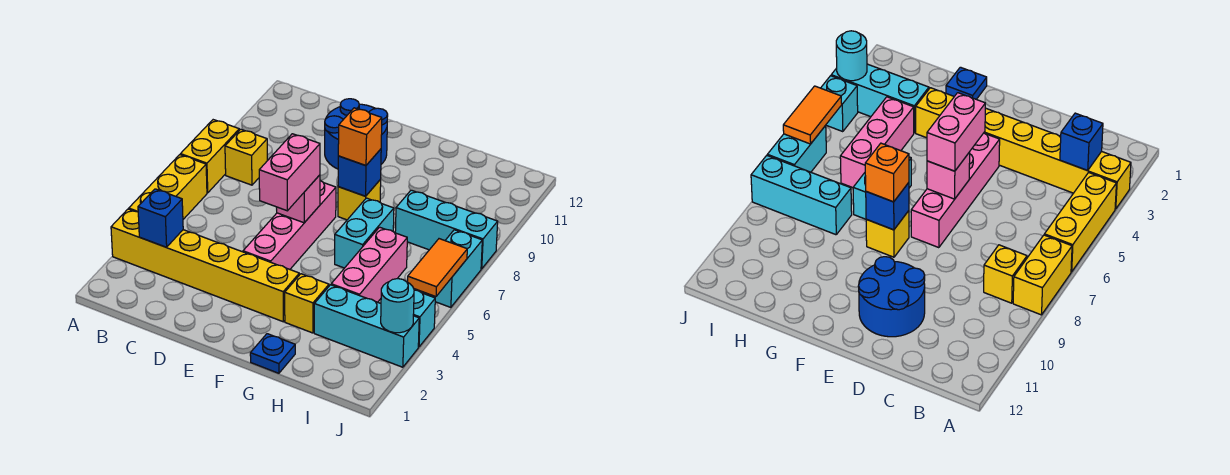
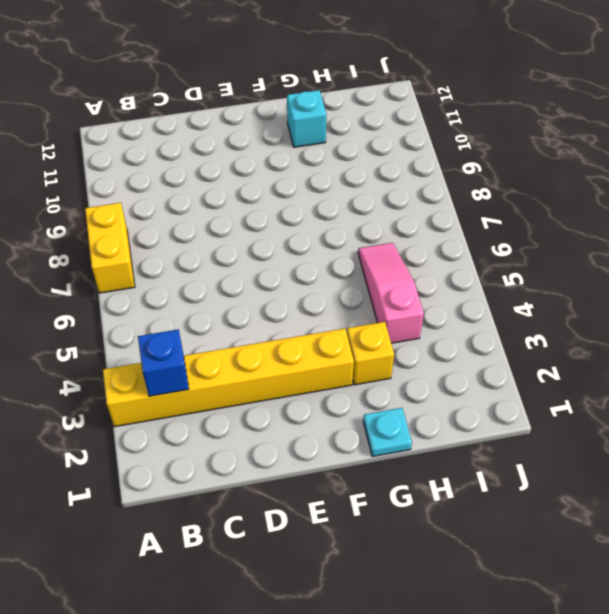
cyan 1x1 plate [363,408,412,457] -> blue 1x1 plate [250,334,295,373]
cyan 1x1 brick [287,90,326,147] -> cyan 1x1 brick moved to [413,290,435,347]
pink 1x3 slope [358,243,424,343] -> pink 1x3 brick [331,227,407,302]
none -> yellow 1x3 brick [129,155,207,219]
none -> yellow 1x1 brick [225,129,267,185]
none -> blue 2x2 round brick [325,99,388,169]

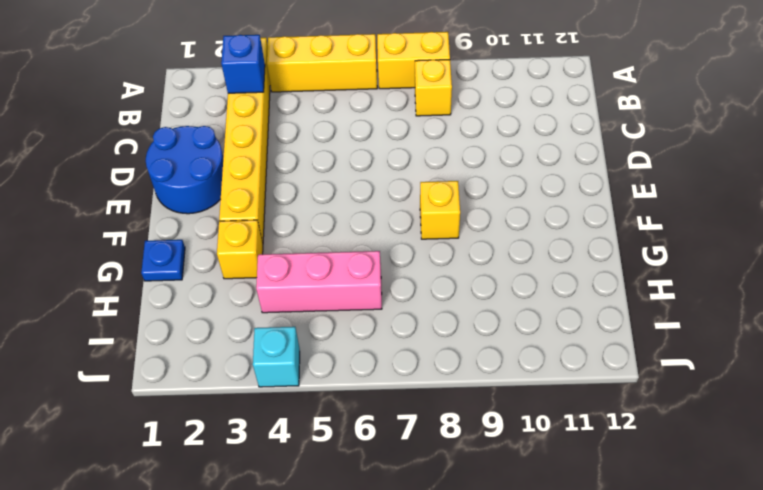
blue 2x2 round brick [146,126,223,214] -> blue 2x2 round brick moved to [325,99,388,169]
none -> pink 1x4 brick [243,180,336,269]
none -> cyan 1x2 brick [335,198,394,268]
none -> cyan 1x3 brick [314,285,419,367]

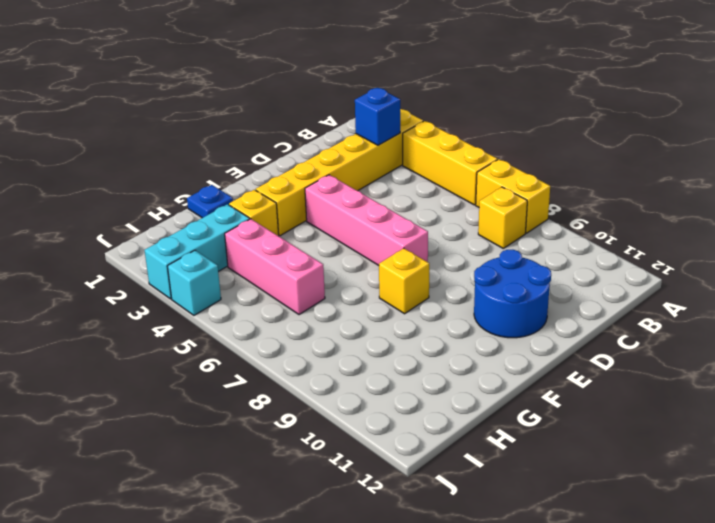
none -> cyan 1x2 brick [335,198,394,268]
none -> cyan 1x3 brick [395,190,498,269]
none -> cyan 1x2 brick [423,230,482,307]

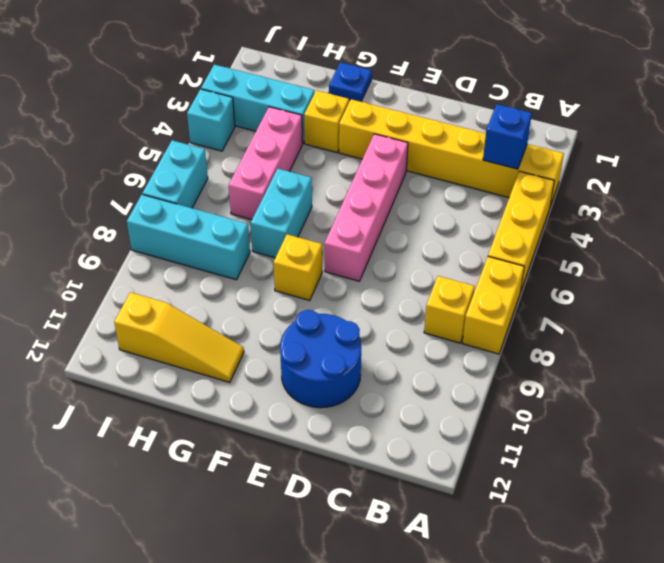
yellow 1x3 slope [114,292,244,382] -> none
none -> pink 1x1 brick [277,175,320,223]
none -> blue 1x1 brick [338,149,381,196]
none -> cyan 1x1 round brick [381,279,414,333]

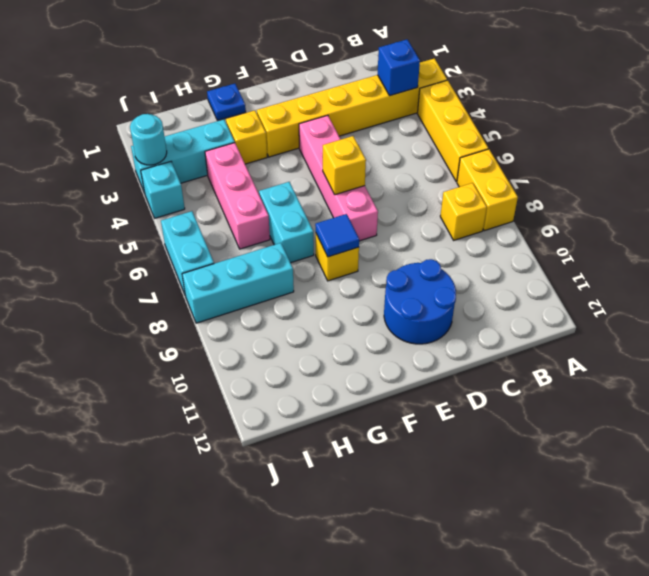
yellow 1x1 brick [323,136,366,195] -> pink 1x1 brick [277,175,320,223]
blue 1x1 tile [315,214,359,257] -> blue 1x1 brick [338,149,381,196]
none -> orange 1x2 tile [408,239,467,297]
none -> pink 1x2 brick [259,134,320,211]
none -> orange 1x1 brick [338,108,382,166]

